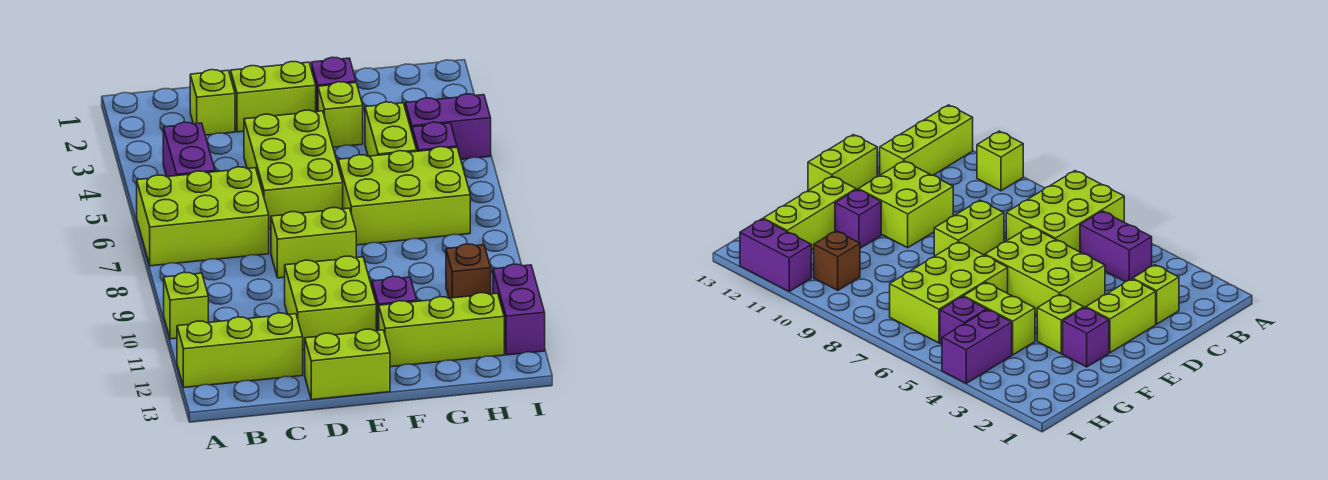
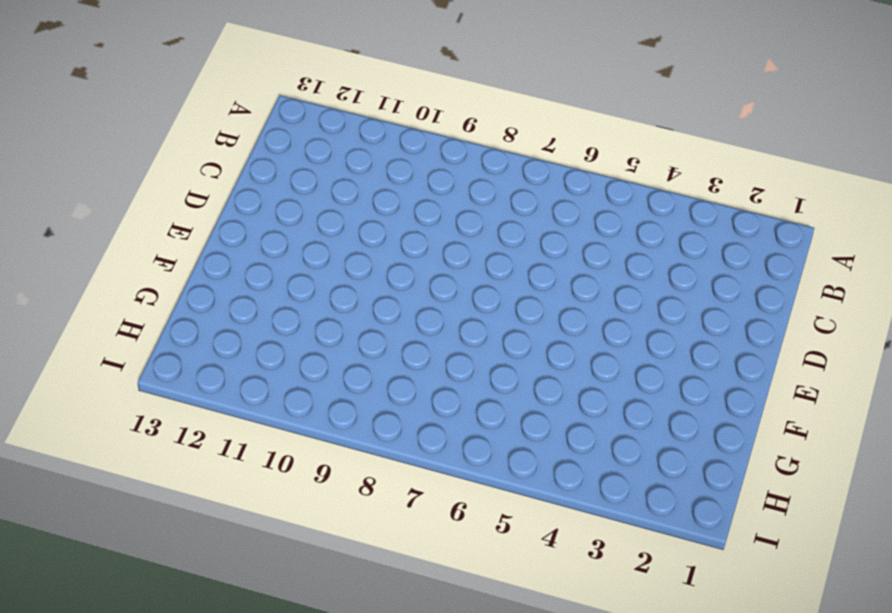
none -> lime 2x3 brick [137,167,269,266]
none -> lime 1x1 brick [164,272,208,339]
none -> lime 1x3 brick [177,313,303,387]

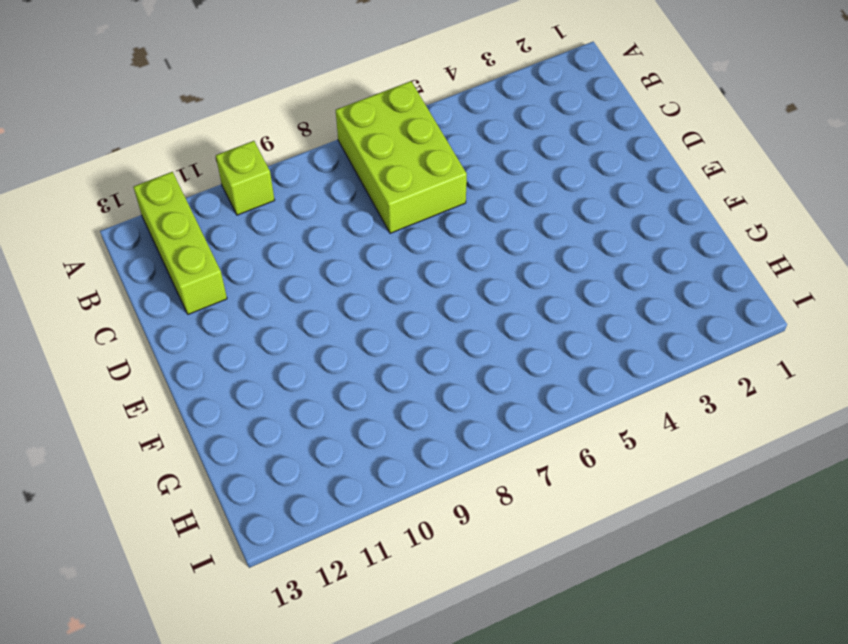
none -> purple 1x2 brick [163,122,215,177]
none -> lime 1x1 brick [190,70,235,135]
none -> lime 1x2 brick [231,62,316,132]

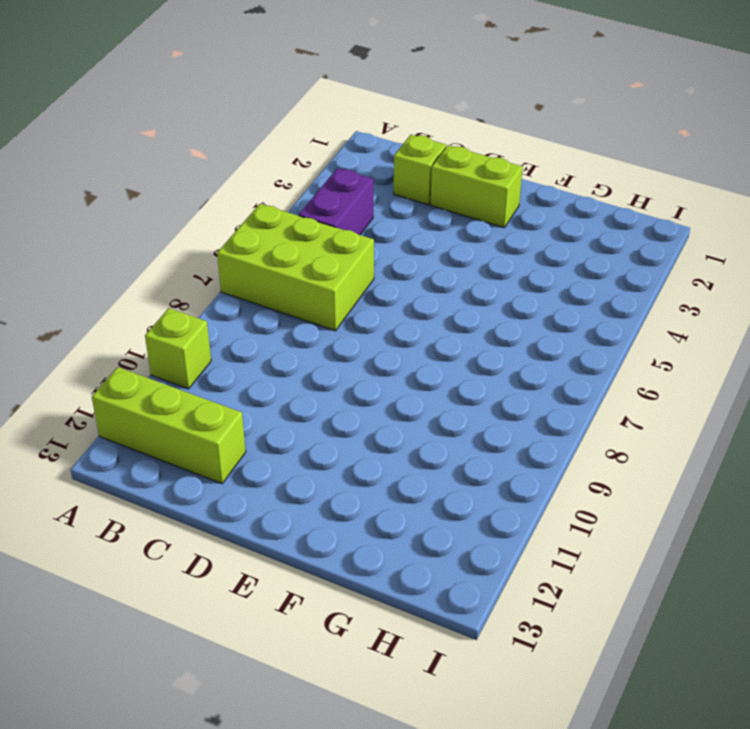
none -> lime 2x3 brick [244,110,343,229]
none -> lime 1x2 brick [271,208,356,278]
none -> lime 2x2 brick [285,256,376,350]

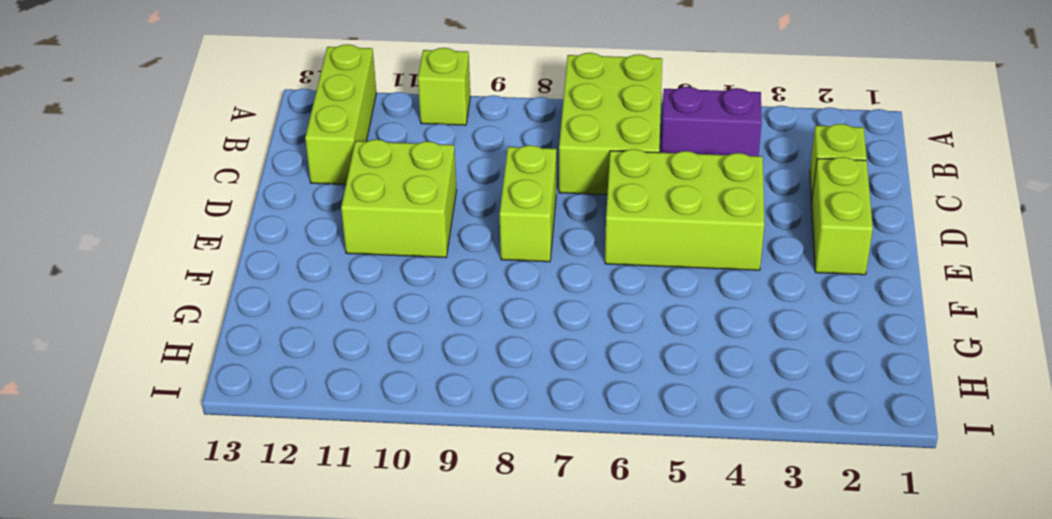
none -> lime 1x2 brick [305,329,390,400]
none -> purple 1x1 brick [311,57,356,112]
none -> lime 1x1 brick [318,82,363,147]

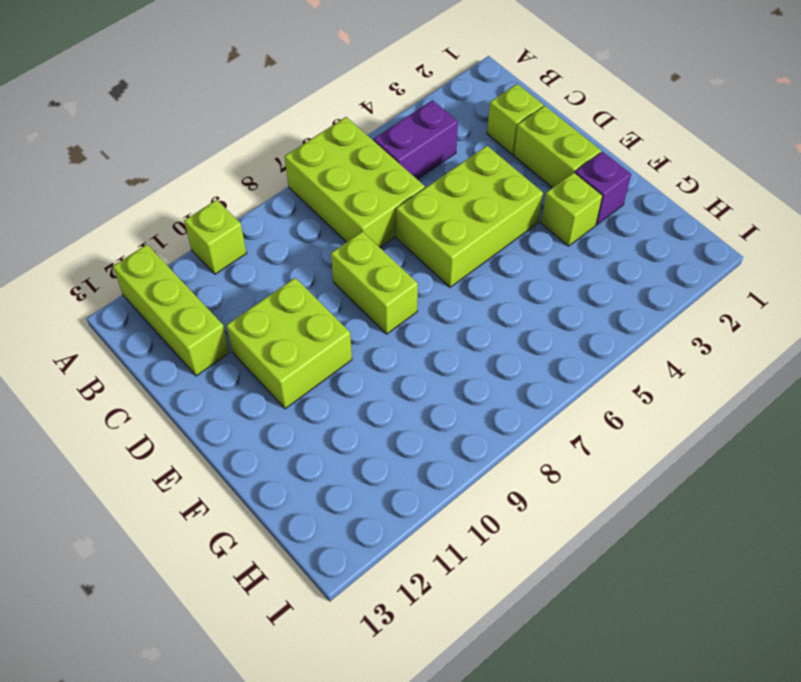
none -> lime 1x2 brick [305,329,390,400]
none -> lime 2x3 brick [338,147,470,245]
none -> purple 1x1 brick [372,276,417,331]

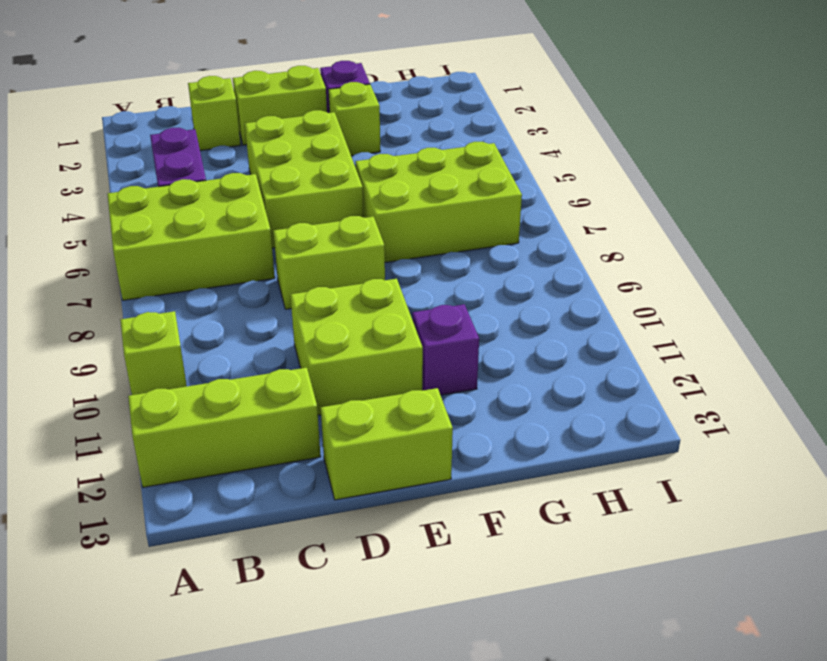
none -> lime 1x3 brick [379,293,504,367]
none -> lime 1x2 brick [365,102,417,156]
none -> purple 1x2 brick [405,94,491,159]

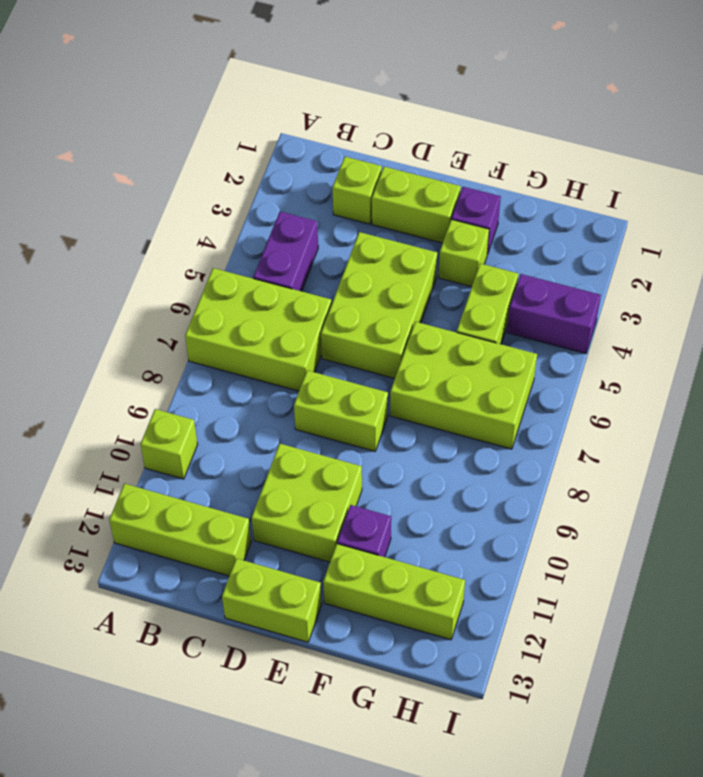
none -> purple 1x1 brick [412,122,457,151]
none -> brown 1x1 brick [446,244,491,298]
none -> purple 1x2 brick [493,264,545,355]

